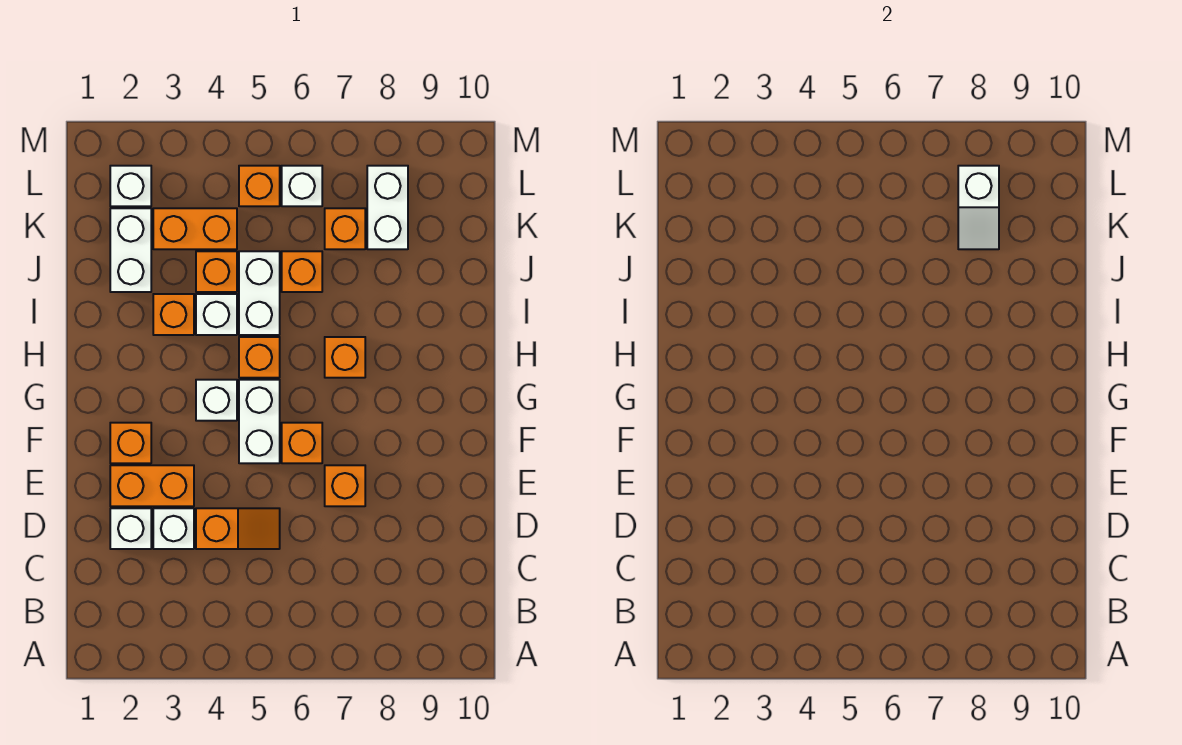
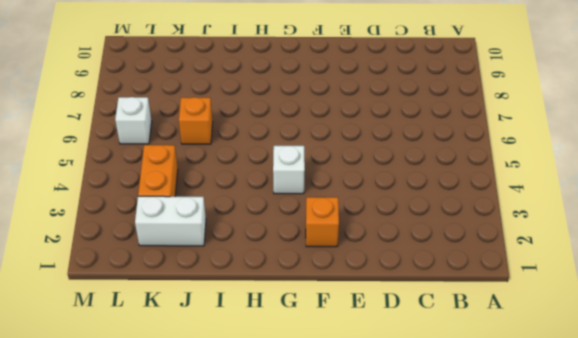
none -> white 1x1 brick [110,508,151,549]
none -> white 1x1 brick [153,508,194,549]
none -> orange 1x2 slope [196,508,280,549]

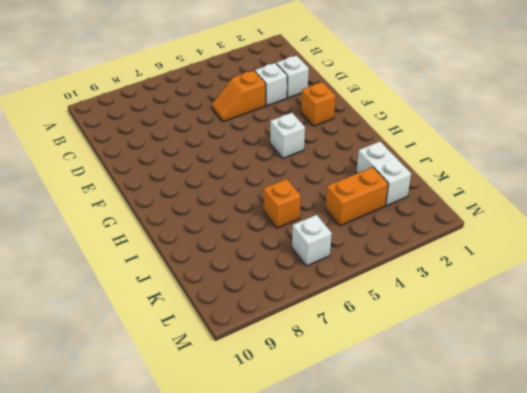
none -> orange 1x2 brick [110,465,194,506]
none -> orange 1x1 brick [325,465,365,506]
none -> white 1x2 brick [239,380,280,463]

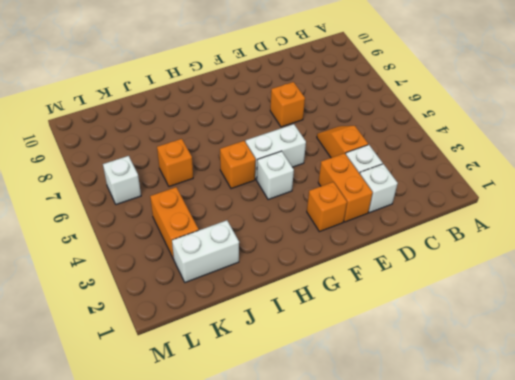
none -> orange 1x1 brick [282,423,322,463]
none -> orange 1x1 brick [325,337,365,378]
none -> orange 1x1 brick [153,294,194,335]

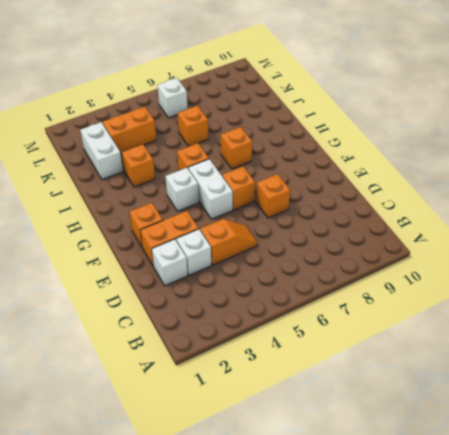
none -> white 1x1 brick [196,294,237,335]
none -> white 1x2 brick [239,251,280,335]
none -> orange 1x1 brick [196,251,237,292]

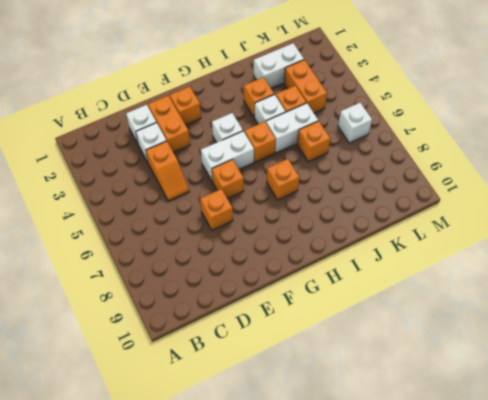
none -> orange 1x1 brick [325,208,365,249]
none -> white 1x2 brick [367,166,408,249]
none -> white 1x1 brick [110,166,151,206]

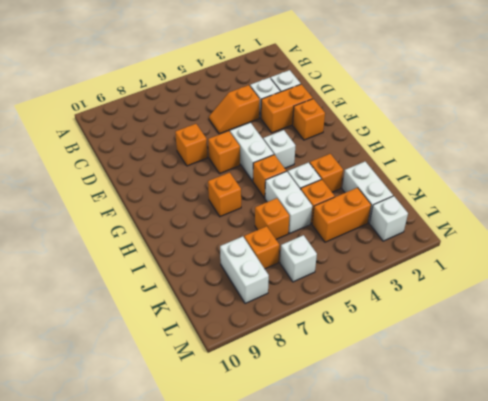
none -> orange 1x1 brick [239,166,280,206]
none -> white 1x2 slope [958,166,999,249]

